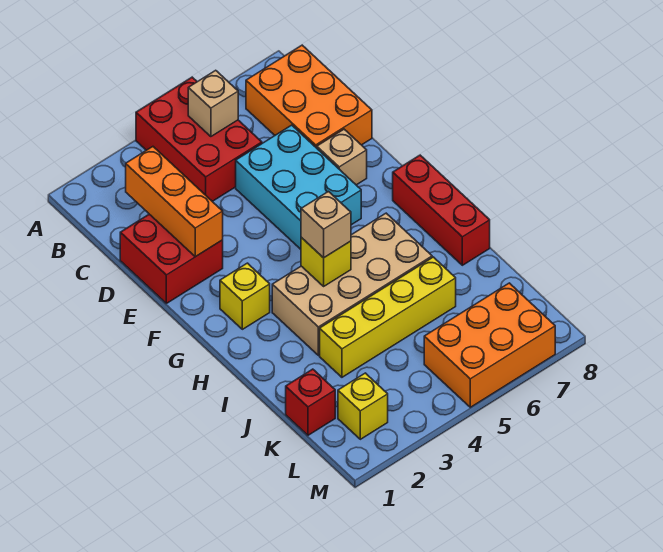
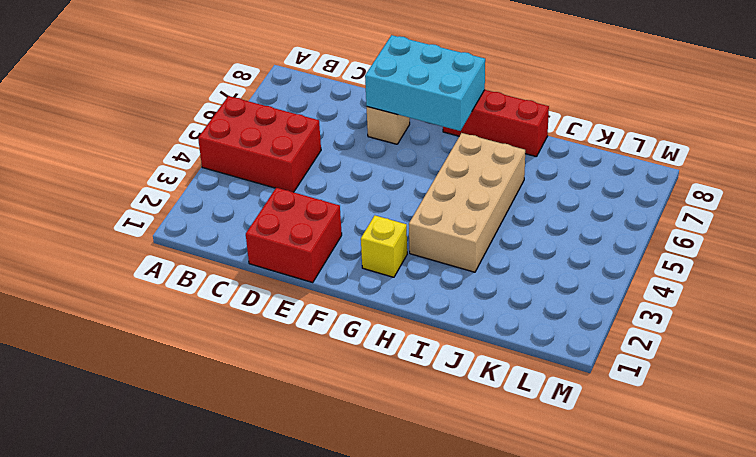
cyan 2x3 brick [365,35,485,131] -> cyan 2x3 brick moved to [236,125,361,249]
none -> orange 2x3 brick [246,45,372,148]
none -> yellow 1x4 brick [320,257,456,377]
none -> red 1x1 brick [286,369,335,435]

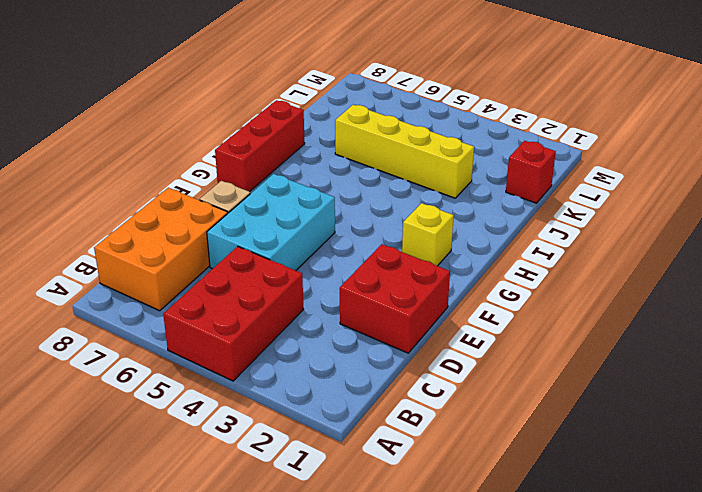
none -> tan 2x4 brick [272,213,432,355]
none -> yellow 1x1 brick [338,373,388,439]
none -> orange 2x3 brick [424,283,555,407]

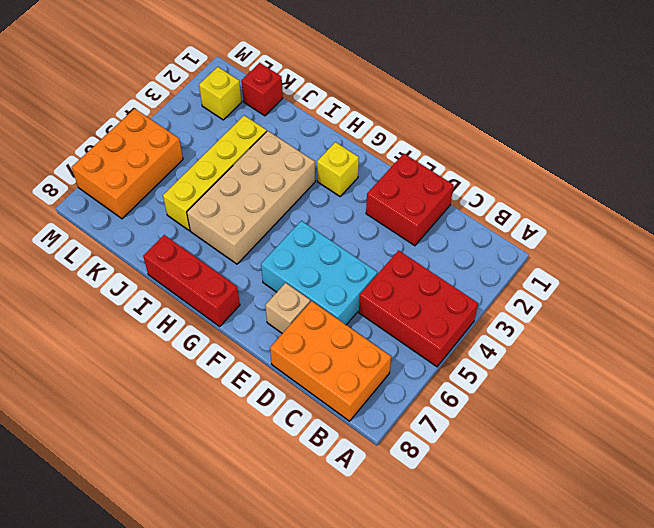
none -> tan 1x1 brick [188,70,238,137]
none -> orange 1x3 brick [126,147,223,257]
none -> yellow 1x1 brick [301,238,351,286]

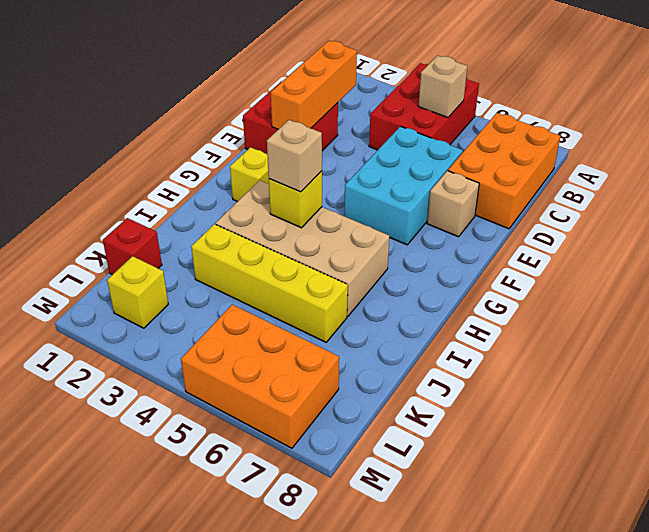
none -> red 1x3 brick [393,155,490,265]

